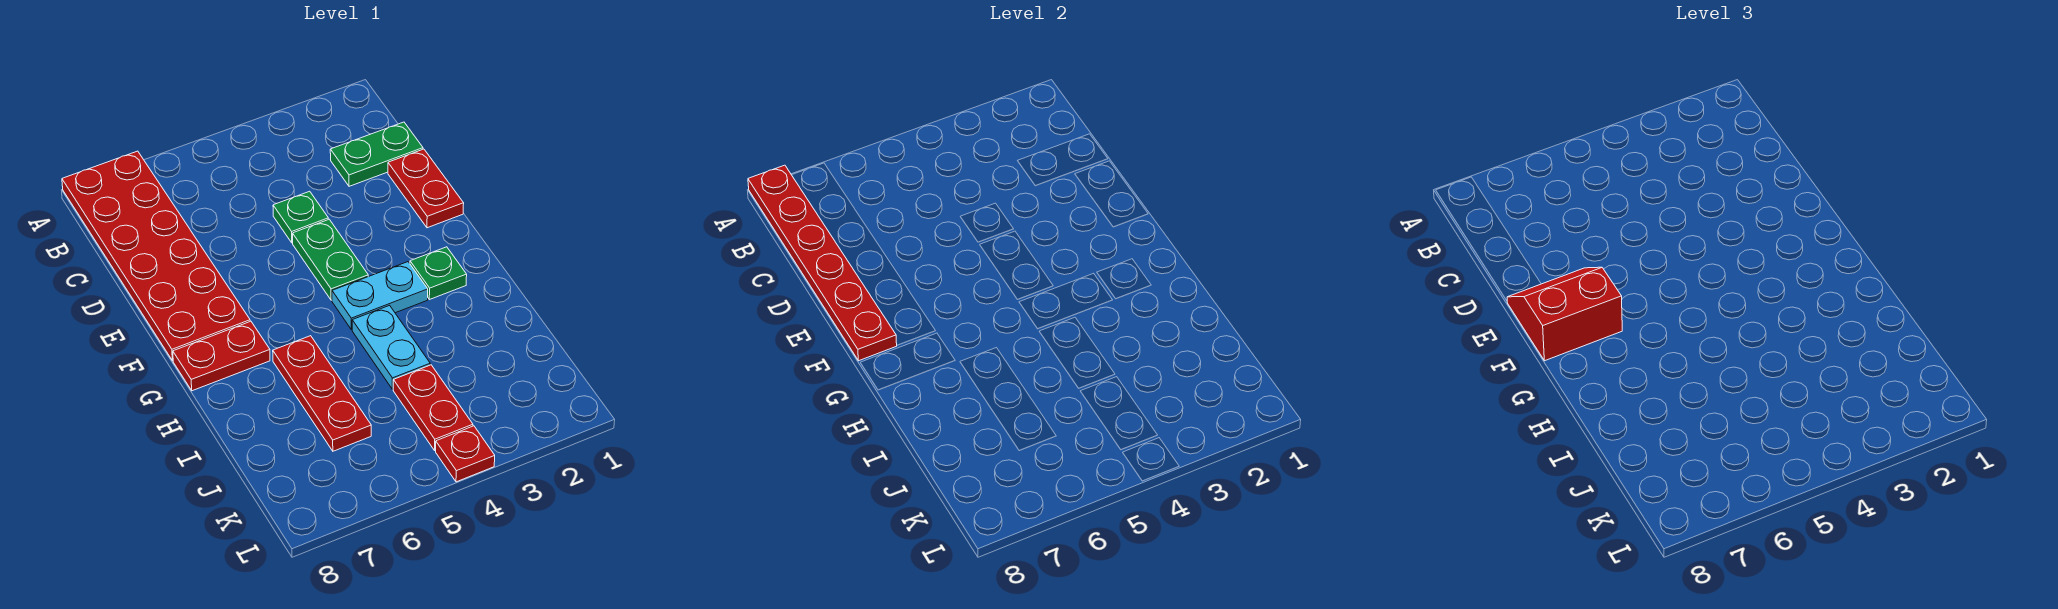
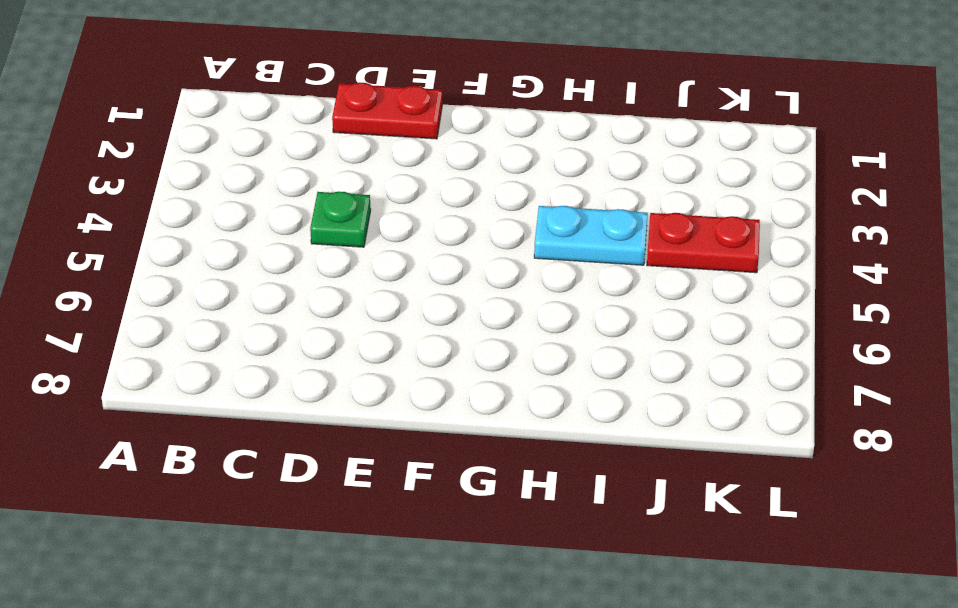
none -> red 2x6 plate [62,151,250,361]
none -> green 1x2 plate [330,122,423,186]
none -> green 1x2 plate [293,219,368,300]

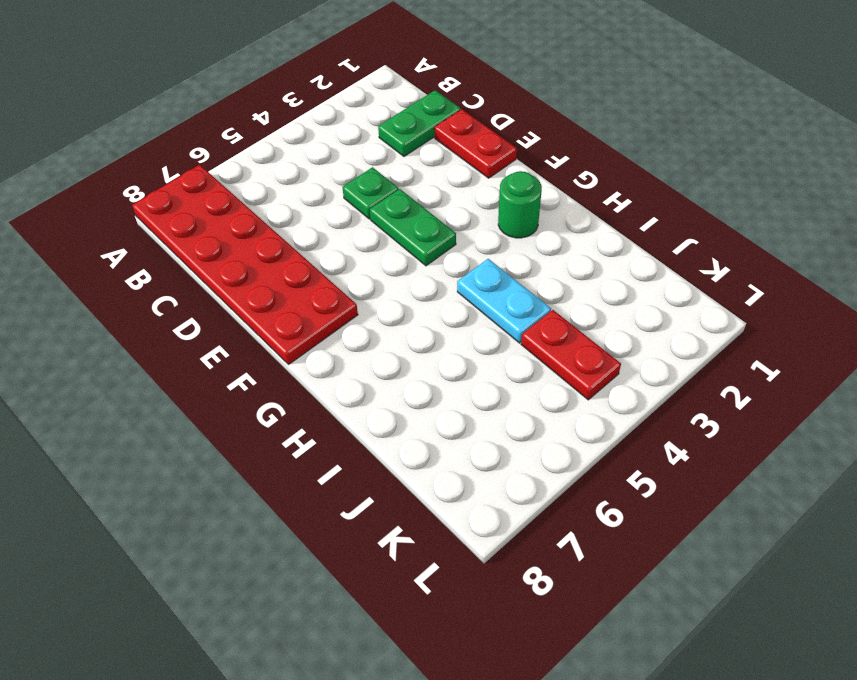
green 1x1 round brick [498,171,542,238] -> green 1x1 plate [410,247,467,300]
none -> cyan 1x2 plate [332,262,428,329]
none -> red 1x2 plate [173,321,270,391]
none -> red 1x3 plate [273,336,371,451]

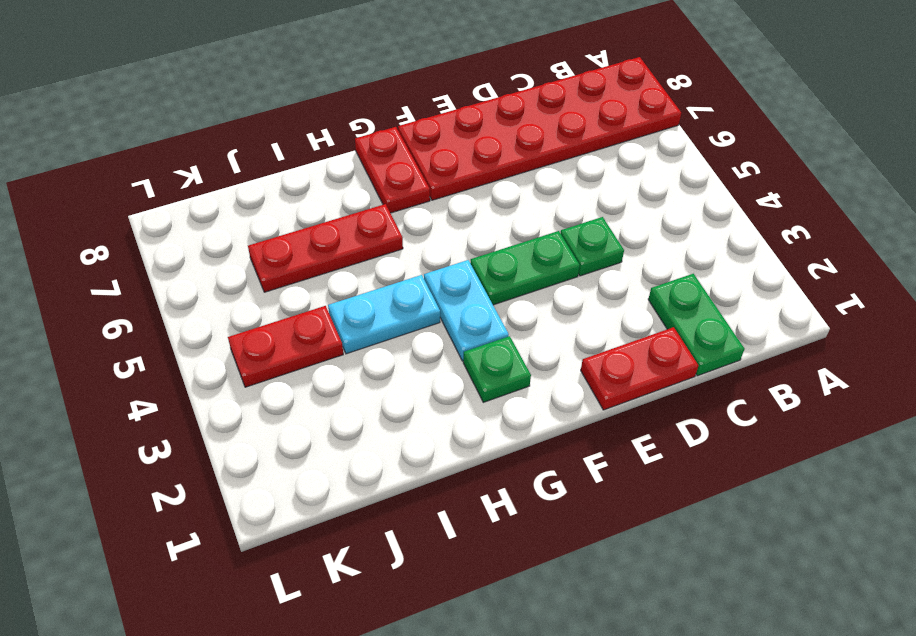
none -> red 1x1 plate [436,426,495,482]
none -> red 1x6 plate [748,165,897,361]
none -> red 2x2 slope [1507,267,1622,361]

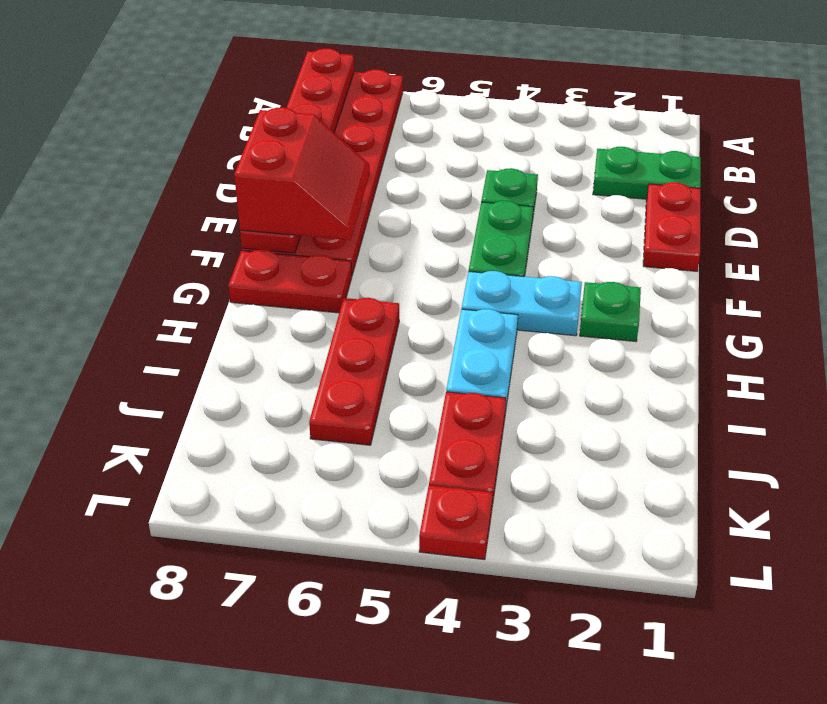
red 2x2 slope [234,107,370,240] -> red 2x2 slope turned to [1507,267,1622,361]

